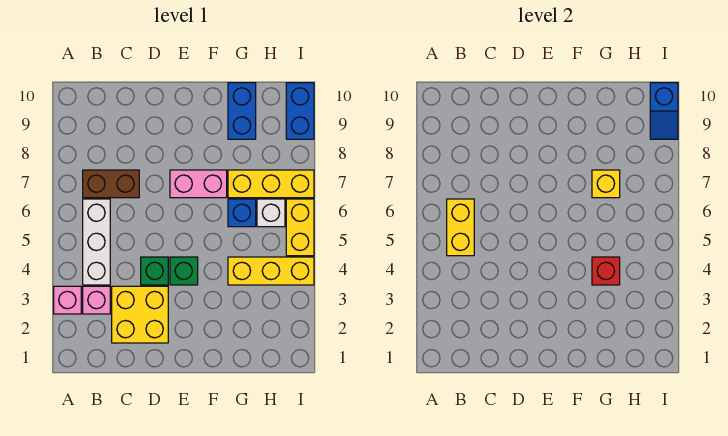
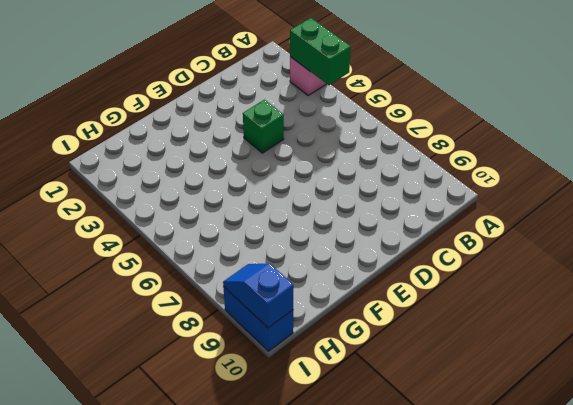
green 1x2 brick [290,18,351,85] -> none
none -> pink 1x1 brick [83,286,110,314]
none -> white 1x3 brick [83,199,110,285]
none -> brown 1x2 brick [83,170,139,198]

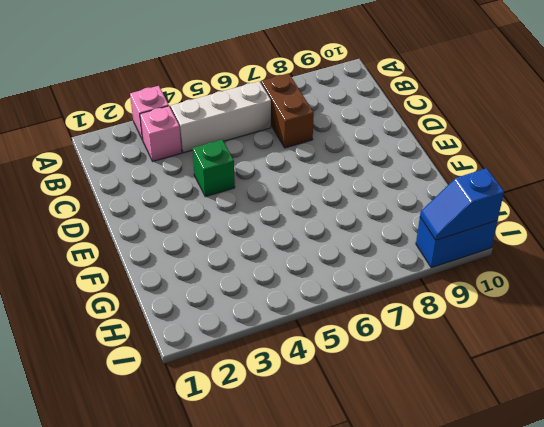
none -> yellow 2x2 brick [112,286,168,343]
none -> green 1x1 brick [170,257,198,285]
none -> pink 1x2 brick [170,170,227,198]

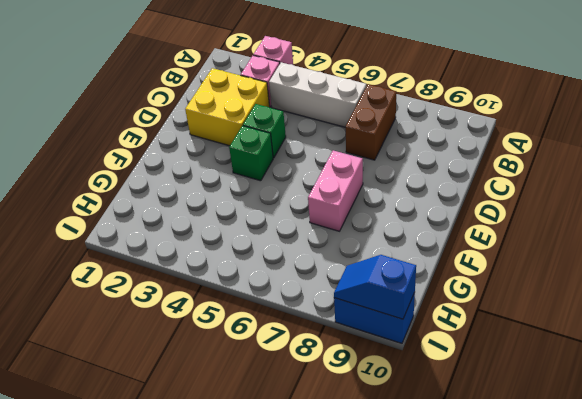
none -> yellow 1x3 brick [228,257,314,285]
none -> blue 1x1 brick [228,199,256,227]
none -> yellow 1x3 brick [228,170,314,198]

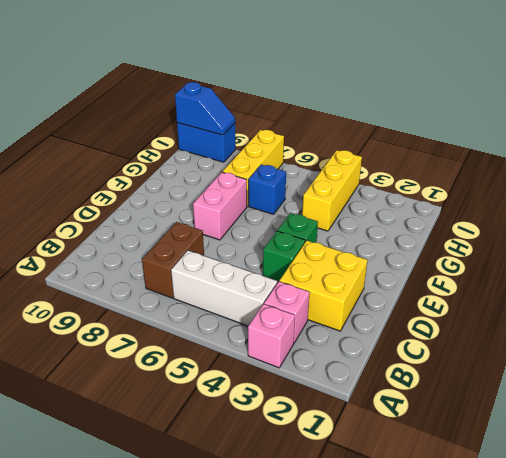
none -> blue 1x2 brick [228,83,256,139]
none -> white 1x1 brick [257,199,285,227]
none -> yellow 1x2 brick [286,199,314,256]

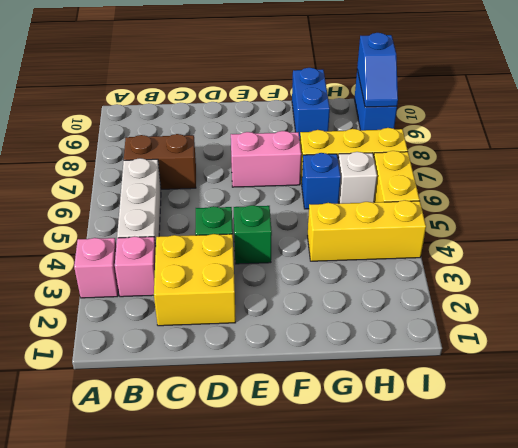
none -> yellow 1x2 brick [447,199,474,256]
none -> red 1x1 brick [592,257,620,285]
none -> yellow 1x1 brick [592,170,620,198]

